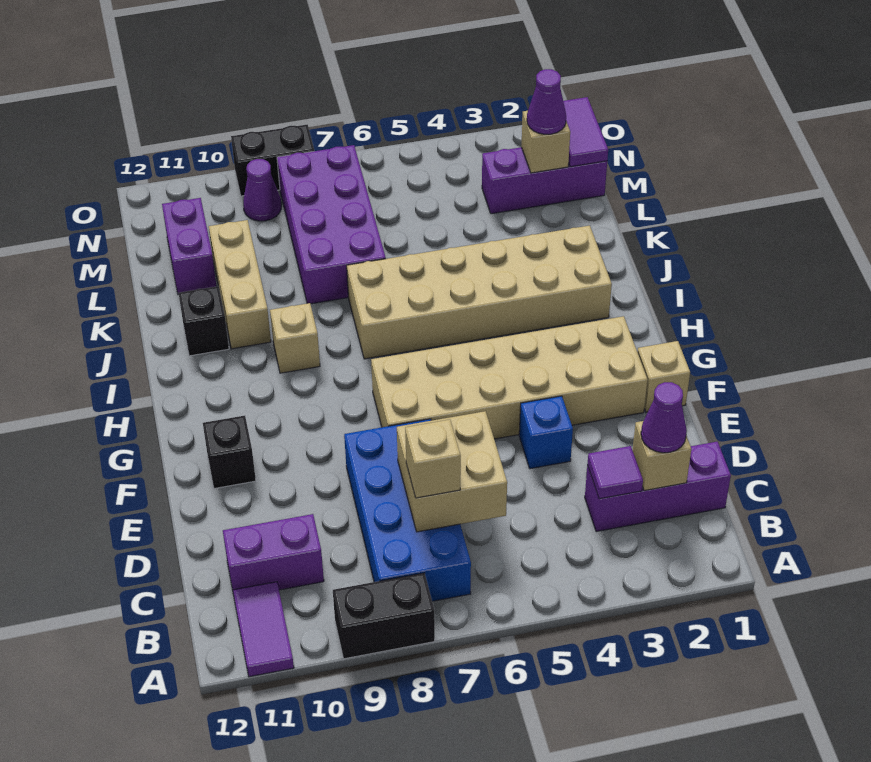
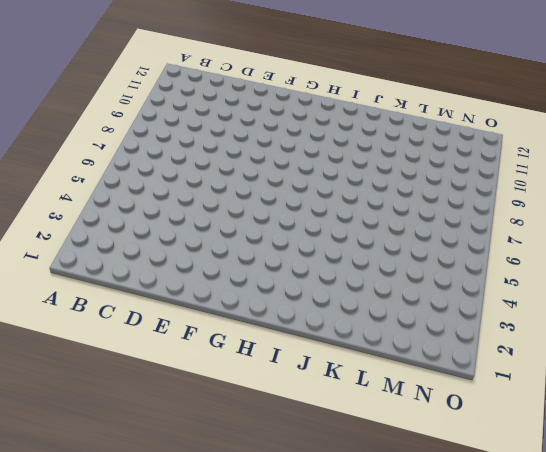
none -> black 1x2 brick [333,573,435,659]
none -> purple 1x2 tile [233,582,294,677]
none -> blue 2x4 brick [344,419,471,601]

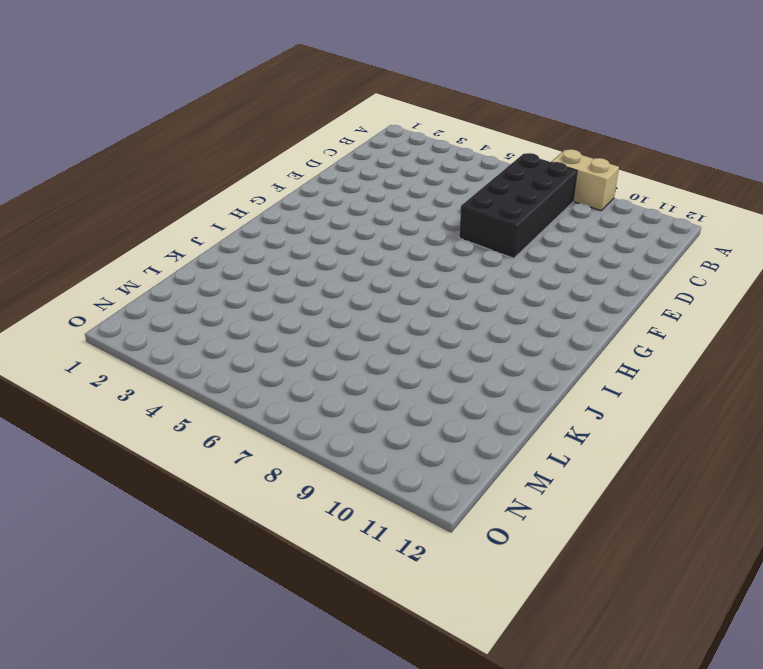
tan 1x2 brick [552,149,619,211] -> black 1x2 brick [333,573,435,659]
black 2x4 brick [459,153,577,258] -> blue 2x4 brick [344,419,471,601]
none -> purple 1x2 tile [233,582,294,677]
none -> purple 1x3 brick [585,442,731,532]
none -> purple 1x2 brick [223,514,324,590]

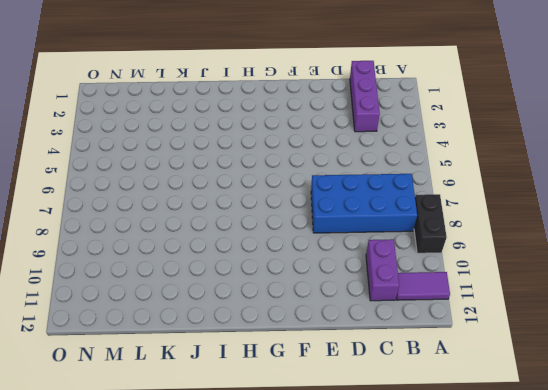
none -> blue 1x1 brick [519,396,573,469]
none -> tan 1x1 brick [638,341,690,412]
none -> tan 2x6 brick [371,316,648,439]

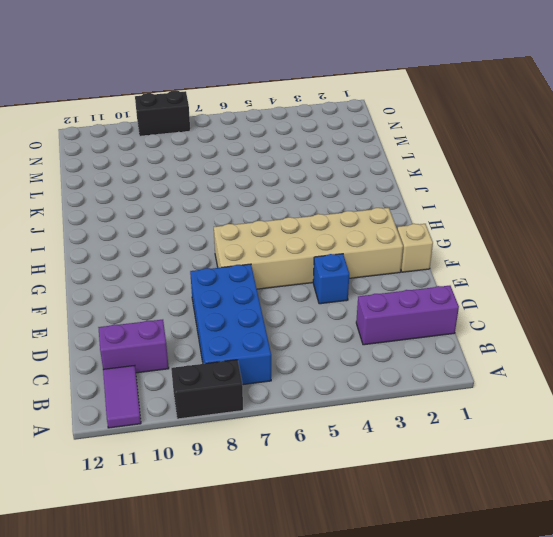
none -> black 1x1 brick [203,416,256,489]
none -> tan 2x6 brick [347,226,612,359]
none -> tan 1x1 brick [270,303,320,373]

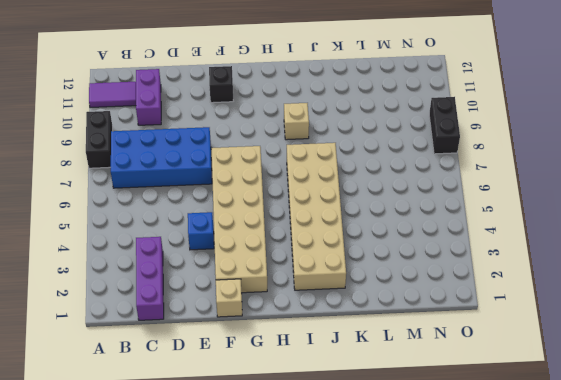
none -> tan 1x3 brick [209,220,271,349]
none -> black 1x1 brick [179,286,229,356]
none -> purple 2x4 brick [277,145,386,304]

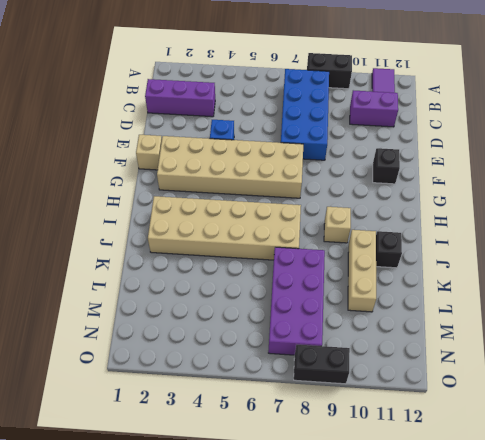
none -> purple 1x2 brick [162,198,216,295]
none -> purple 1x3 brick [482,147,607,214]
none -> purple 1x1 cone [243,159,281,221]

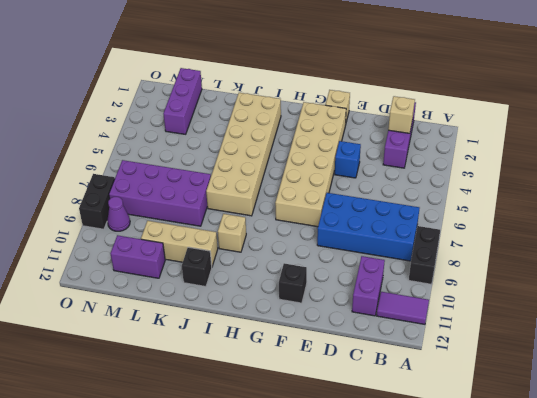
none -> purple 1x1 tile [587,446,643,499]
none -> tan 2x2 brick [397,411,507,532]
none -> purple 1x2 tile [563,97,608,167]

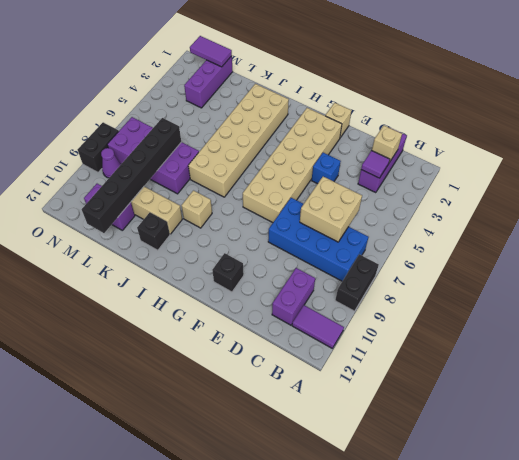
black 1x6 brick [82,118,181,233] -> none
none -> tan 1x1 brick [521,111,570,173]
none -> purple 1x1 cone [641,382,687,453]
none -> tan 1x1 brick [405,419,461,498]

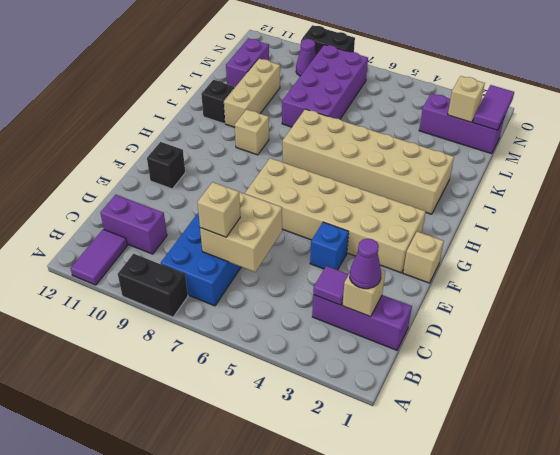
none -> purple 1x1 cone [527,69,566,134]

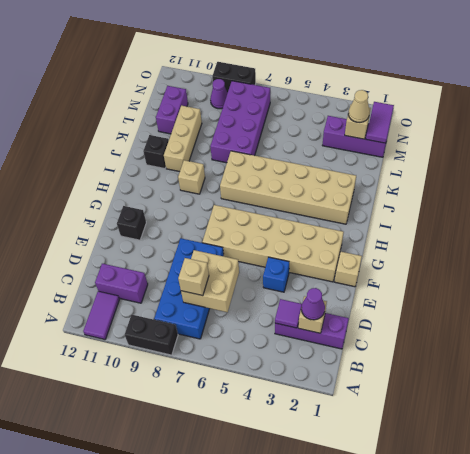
tan 1x1 cone [348,90,370,122] -> purple 1x1 cone [527,69,566,134]

